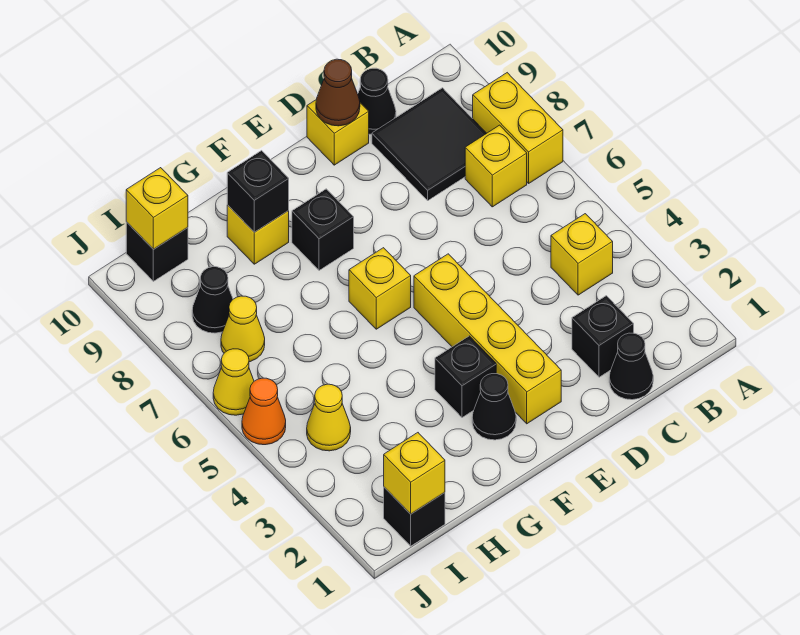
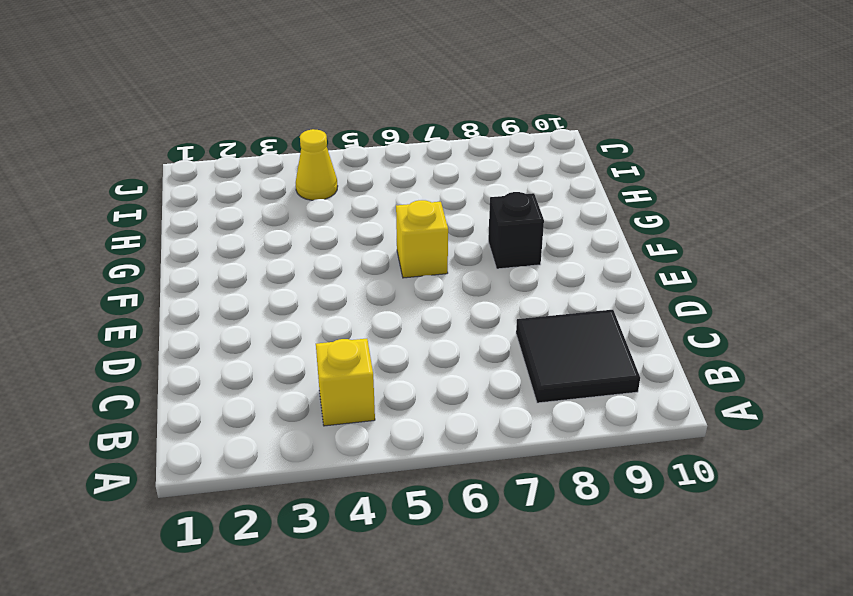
none -> yellow 1x2 brick [473,73,563,183]
none -> yellow 1x1 brick [465,125,527,207]
none -> black 1x1 cone [609,333,653,400]

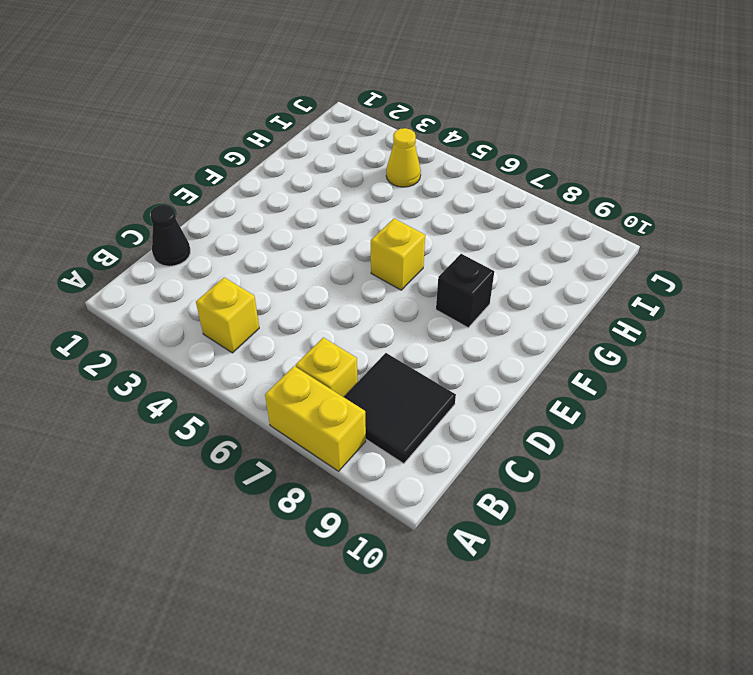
none -> black 1x1 brick [572,296,634,377]
none -> black 1x1 cone [358,68,396,135]
none -> yellow 1x1 brick [307,99,369,165]

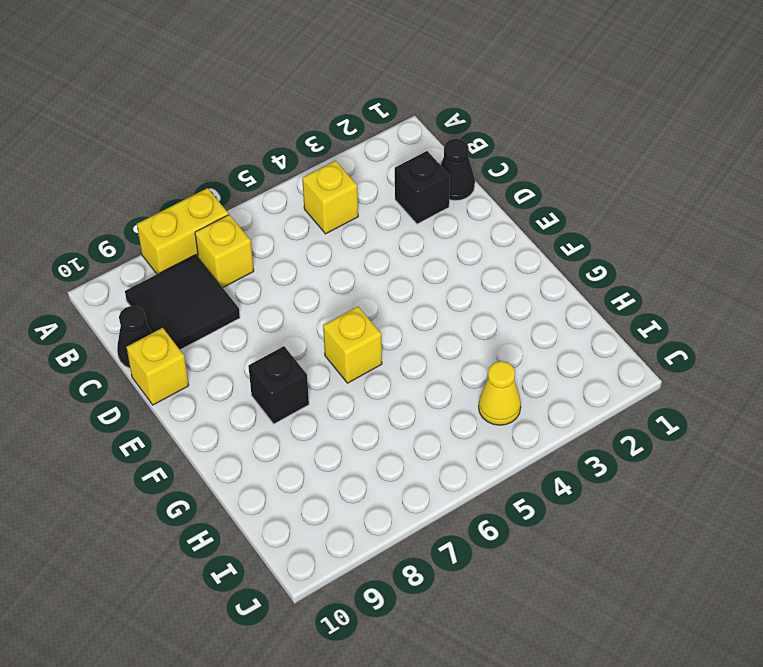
none -> yellow 1x4 brick [414,254,561,424]
none -> black 1x1 cone [472,374,516,440]
none -> black 1x1 brick [435,336,496,418]

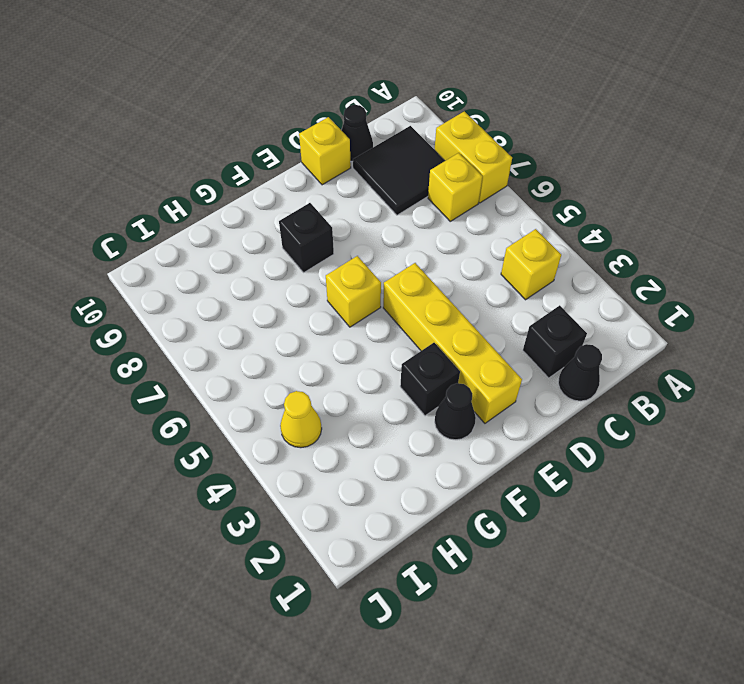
none -> yellow 1x1 brick [227,205,289,264]
none -> black 1x1 brick [384,487,445,546]
none -> yellow 1x1 cone [221,296,265,362]

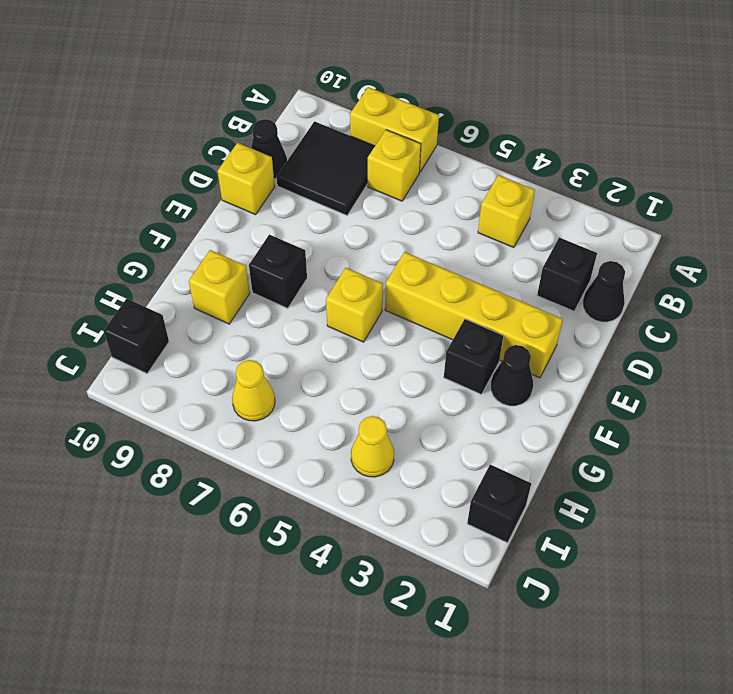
none -> black 1x1 cone [192,267,233,333]
none -> orange 1x1 cone [242,378,286,445]
none -> yellow 1x1 cone [213,349,254,415]

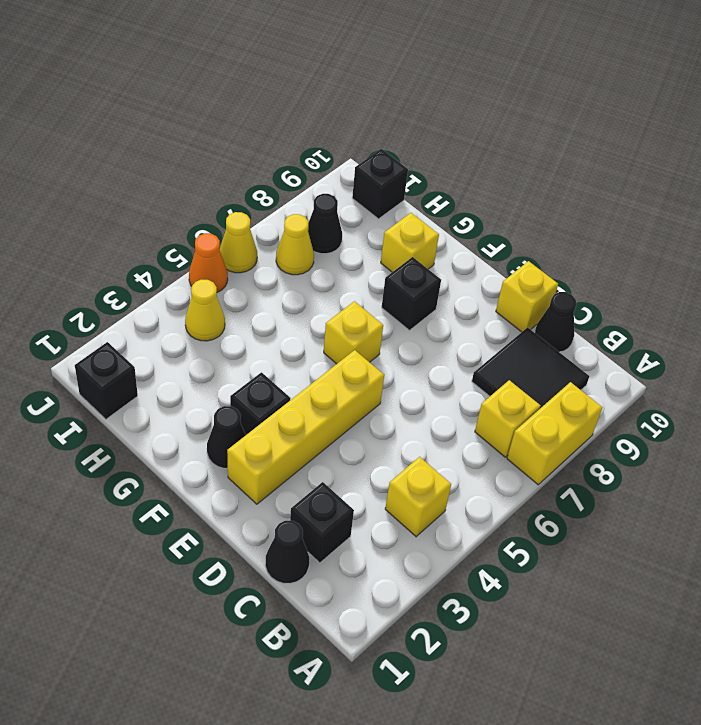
none -> brown 1x1 cone [316,59,360,126]
none -> black 1x1 brick [227,151,289,232]
none -> yellow 1x1 brick [384,433,445,514]

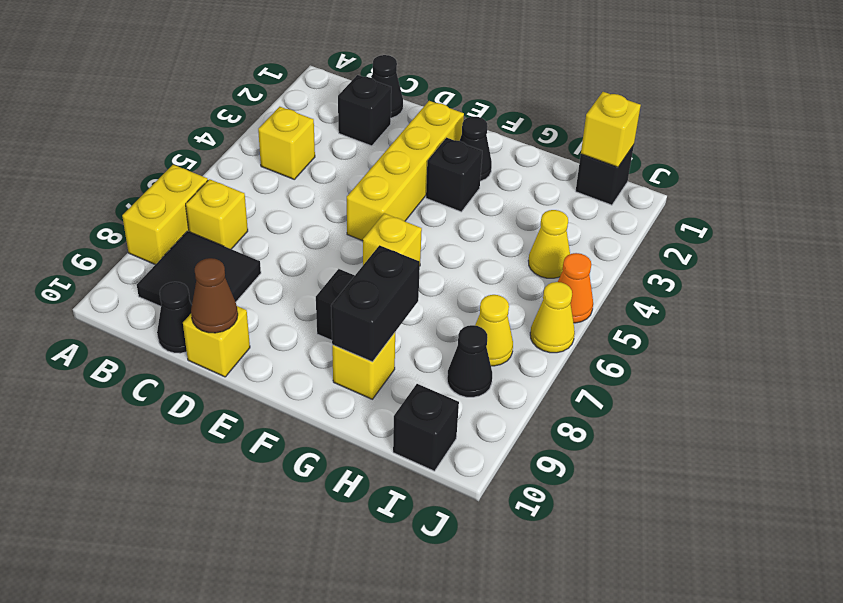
black 1x2 brick [331,245,420,362] -> black 1x1 brick [227,151,289,232]
none -> yellow 1x1 brick [126,168,188,249]

